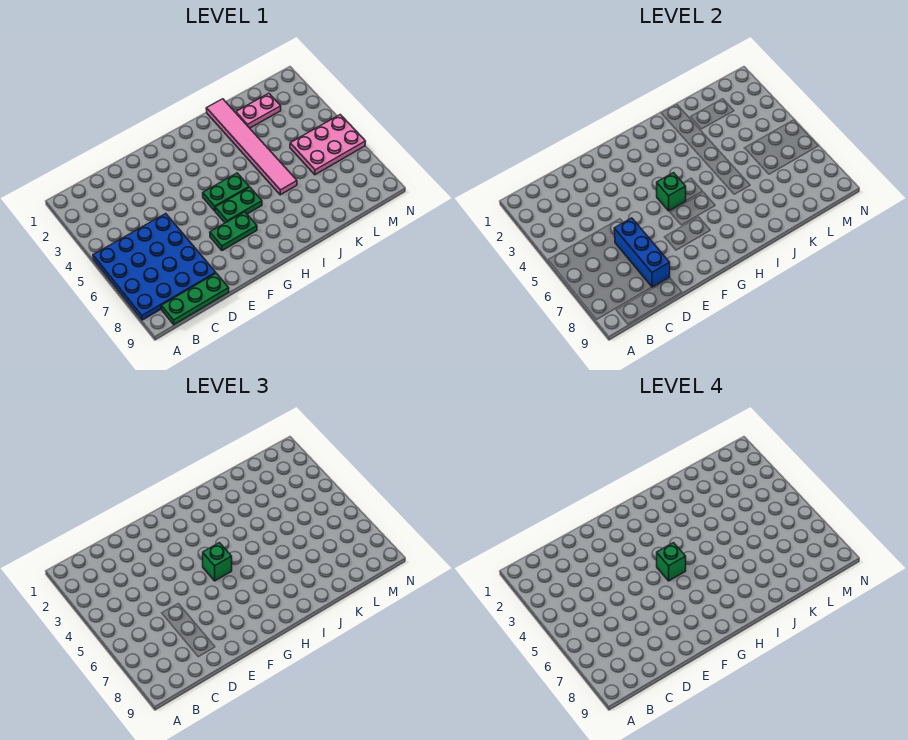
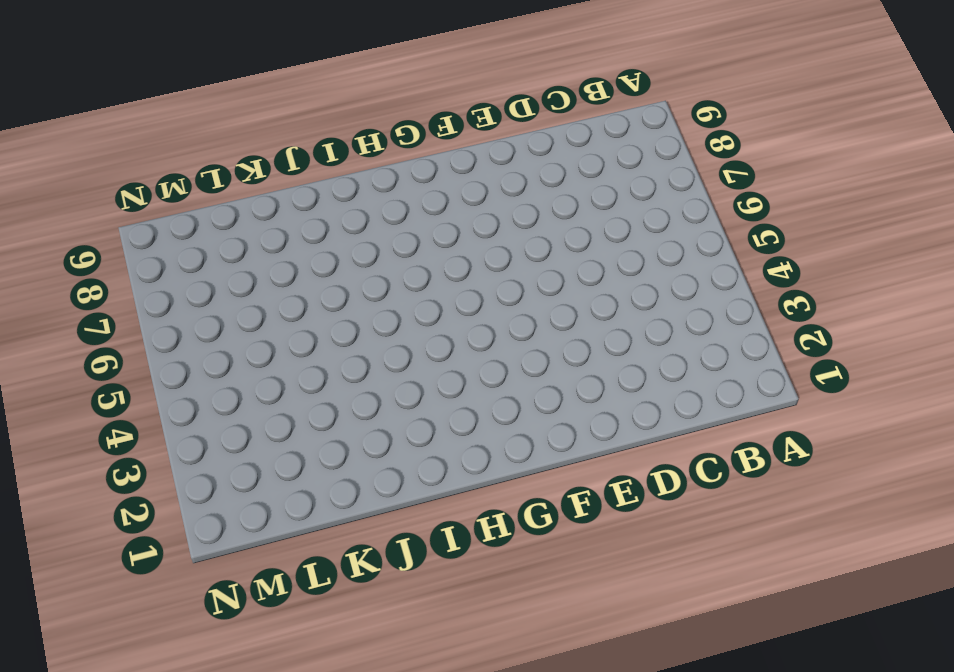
none -> blue 4x4 plate [93,214,216,320]
none -> green 1x3 plate [161,273,229,325]
none -> green 1x2 plate [210,212,257,251]

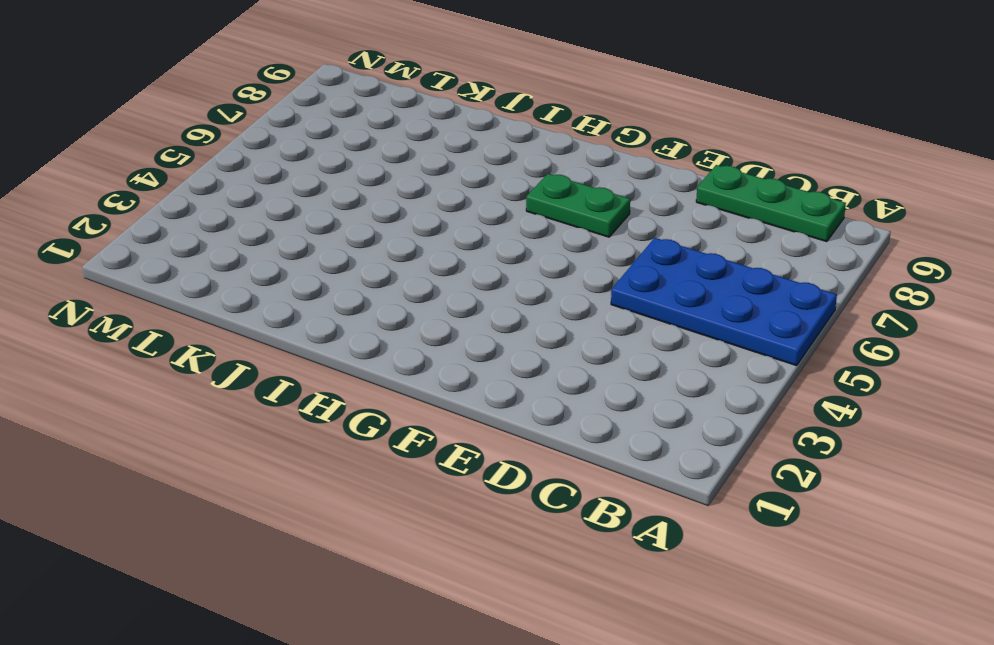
blue 2x4 plate [611,238,837,366] -> blue 4x4 plate [93,214,216,320]
none -> green 1x2 plate [203,173,249,211]
none -> green 1x2 plate [215,187,262,223]
none -> pink 1x6 tile [206,99,297,195]

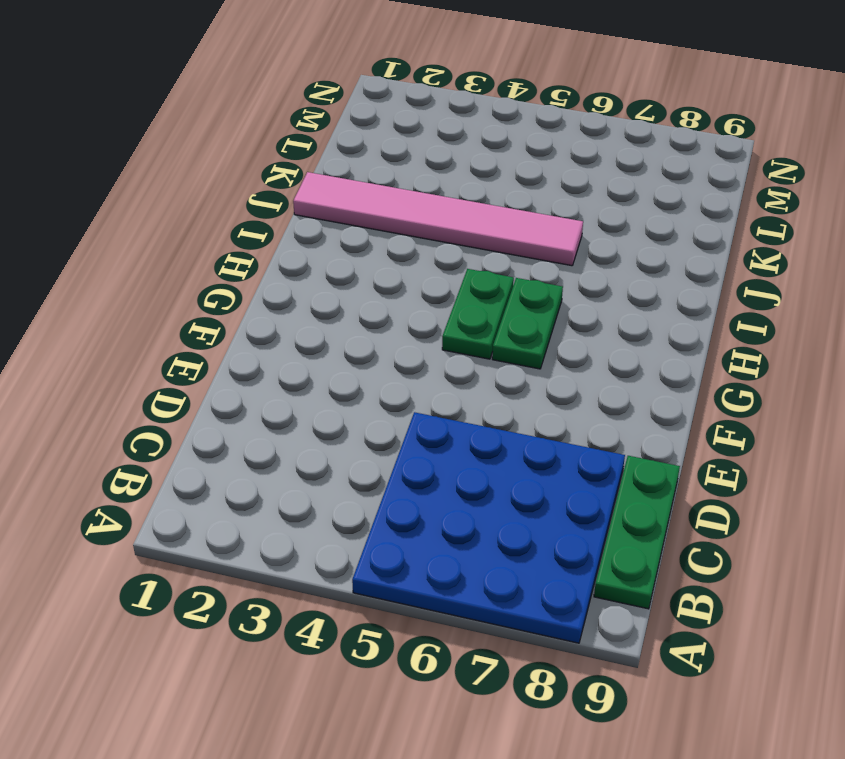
none -> green 1x2 plate [210,212,257,251]
none -> pink 1x2 plate [236,93,281,128]
none -> pink 2x3 plate [290,115,365,175]

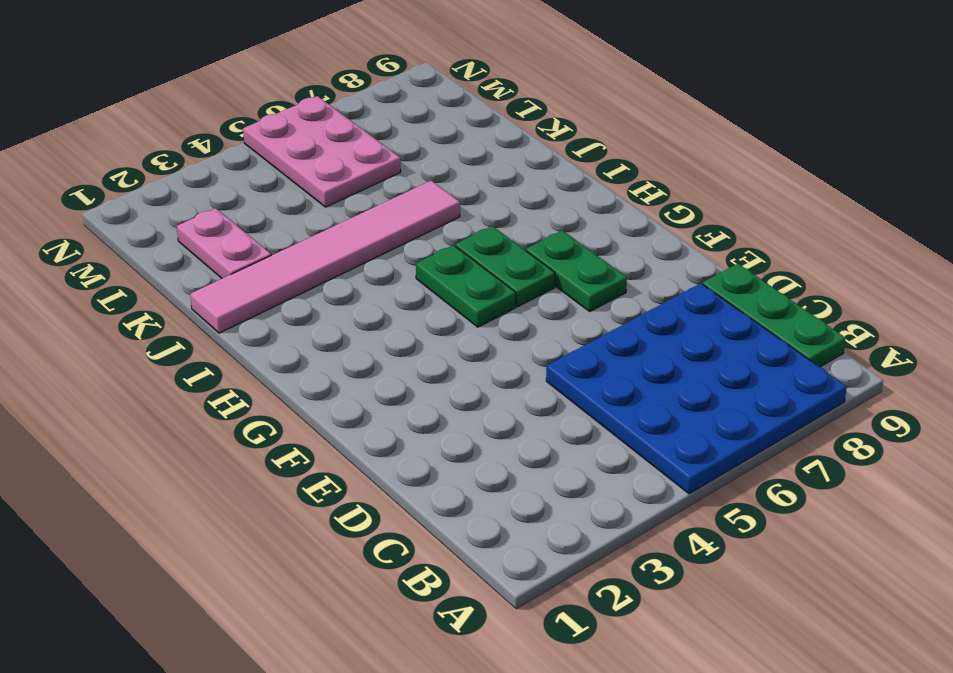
none -> blue 1x3 brick [614,218,670,287]
none -> green 1x1 brick [657,173,686,211]
none -> green 1x1 brick [203,543,232,581]

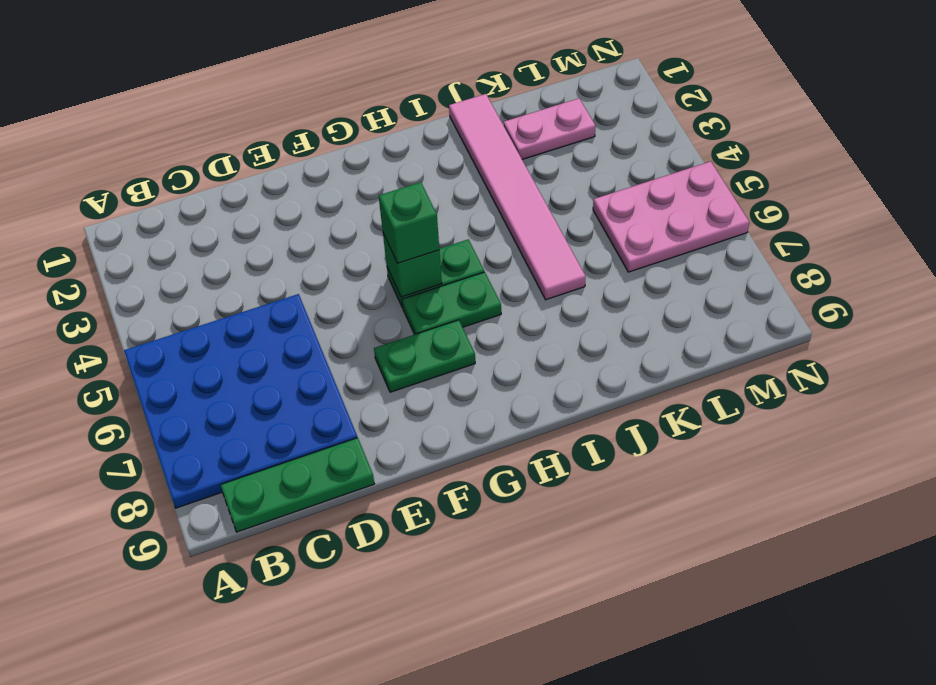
none -> blue 1x3 brick [614,218,670,287]
none -> green 1x1 brick [657,543,686,581]

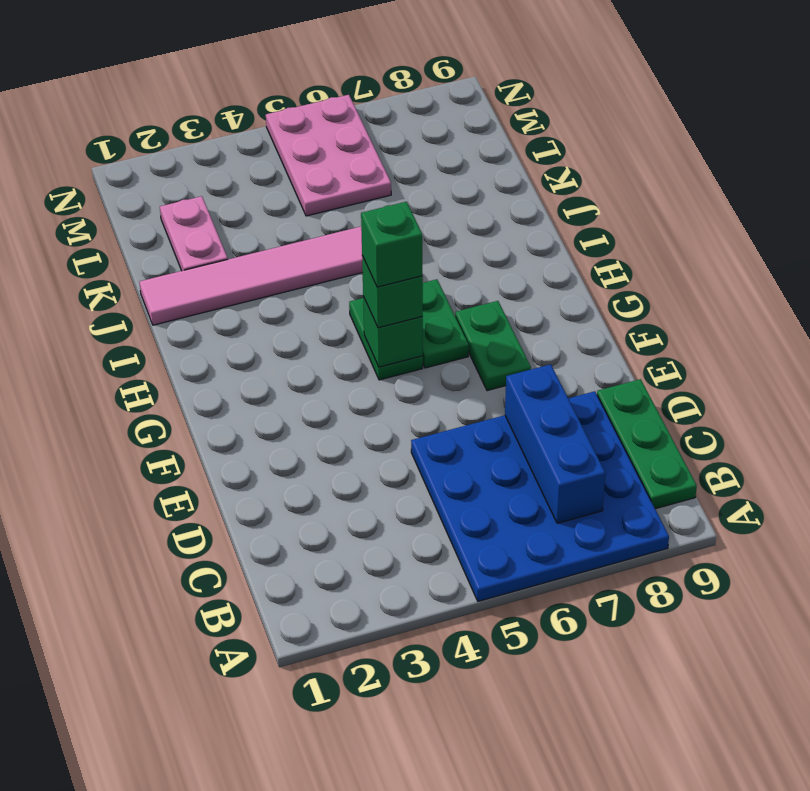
blue 1x3 brick [505,364,605,523] -> blue 1x3 brick turned to [614,218,670,287]

